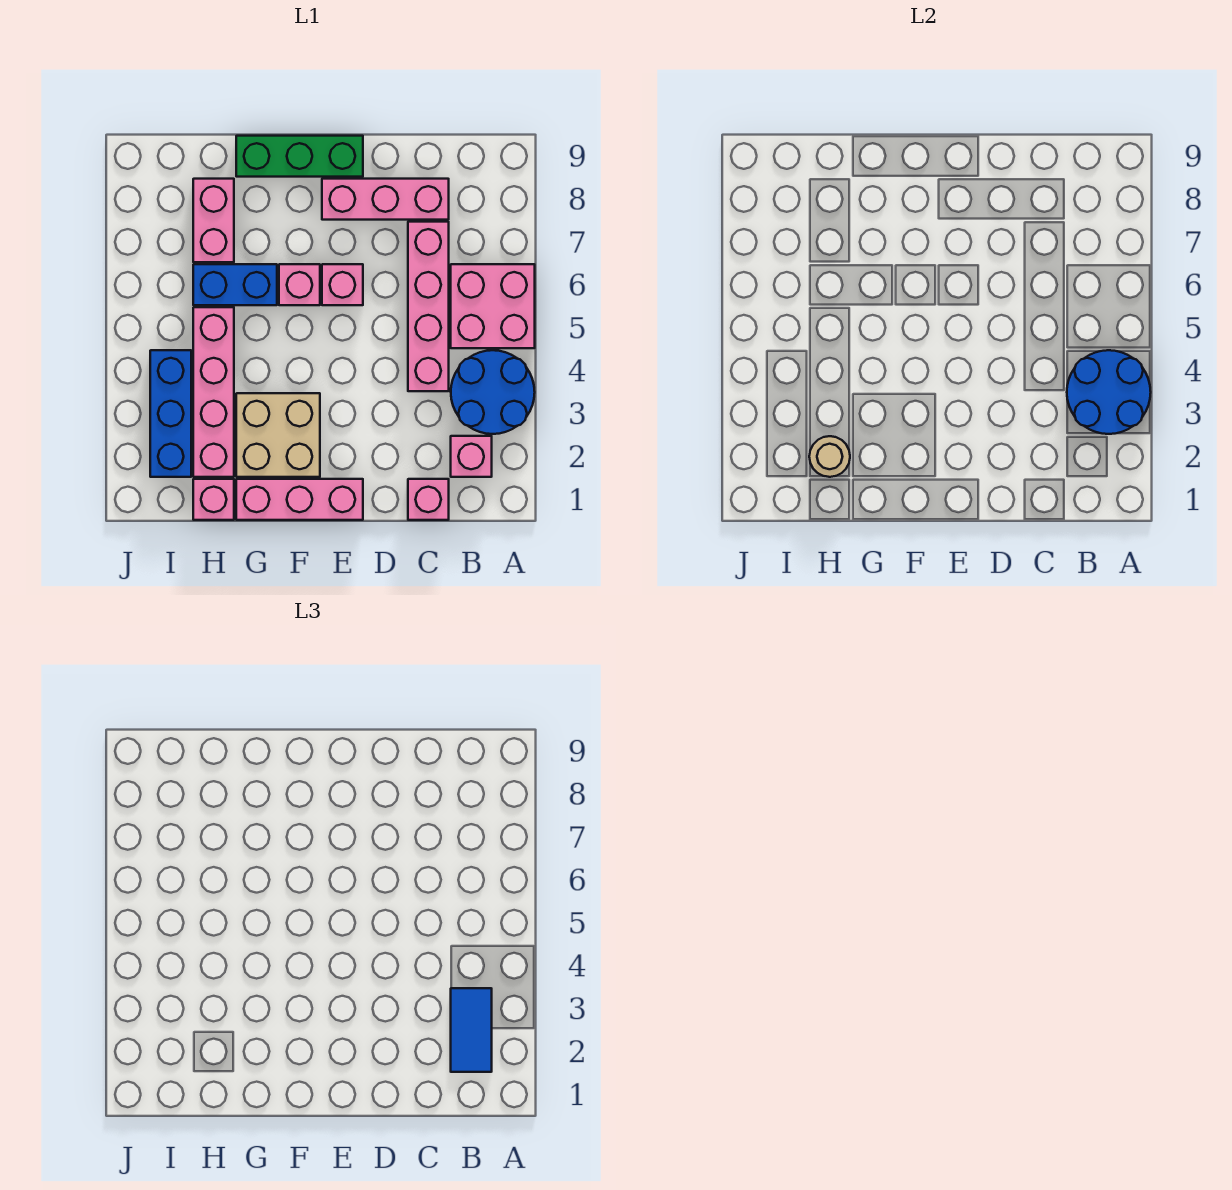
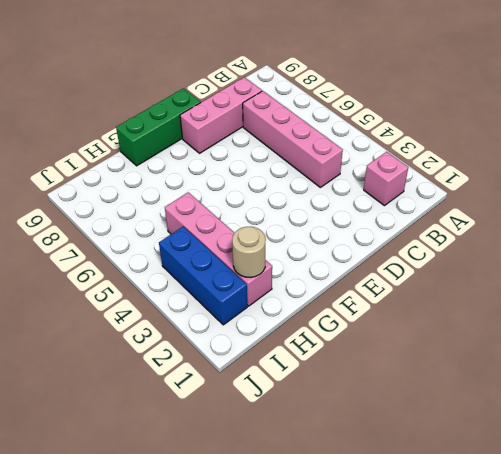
none -> blue 2x2 round brick [451,350,535,434]
none -> pink 2x2 brick [451,264,535,348]
none -> pink 1x1 brick [408,479,449,520]

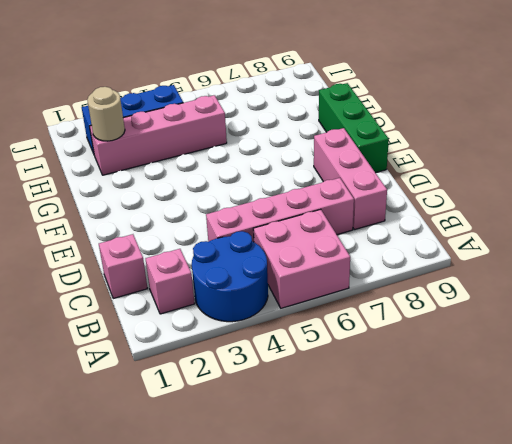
none -> pink 1x3 brick [236,479,363,520]
none -> pink 1x1 brick [322,264,363,305]
none -> tan 2x2 brick [236,393,320,477]

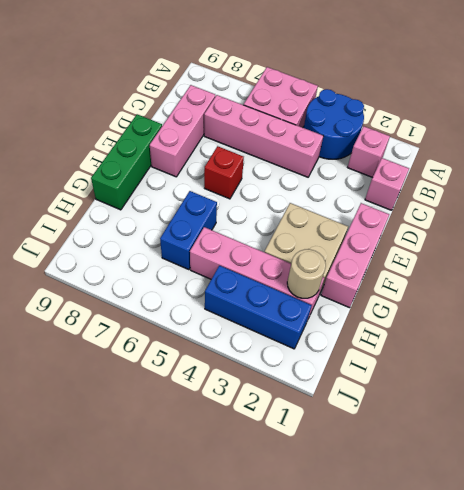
red 1x1 brick [204,146,244,199] -> pink 1x1 brick [322,264,363,305]
none -> pink 1x1 brick [279,264,320,305]
none -> pink 1x1 brick [193,479,234,520]
none -> pink 1x2 brick [193,179,234,262]

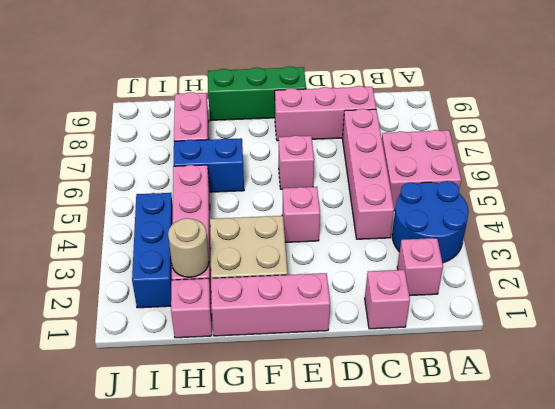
pink 1x1 brick [282,187,320,242] -> pink 1x1 brick moved to [279,264,320,305]
none -> blue 2x2 round brick [1067,350,1151,434]
none -> blue 1x2 tile [451,988,492,1072]

